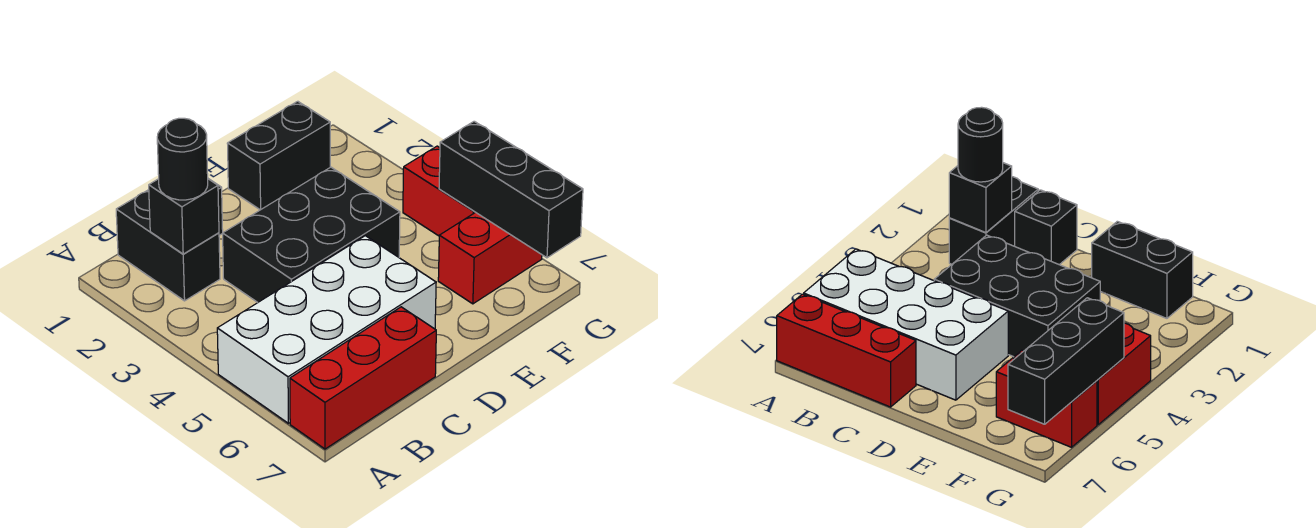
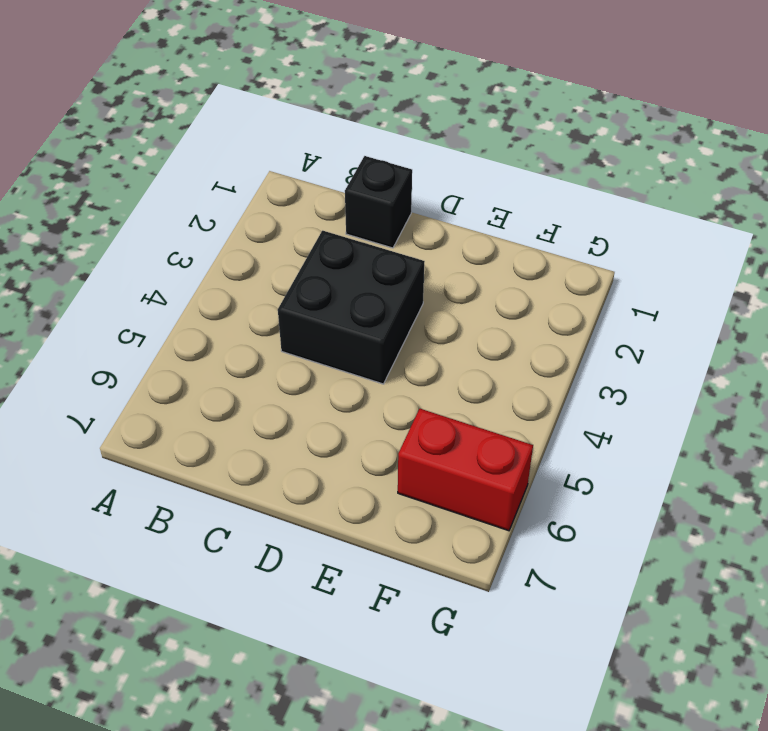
black 2x2 brick [278,231,425,384] -> black 2x3 brick [223,167,400,302]
none -> white 2x4 brick [217,236,436,423]
none -> red 1x3 brick [290,307,436,449]

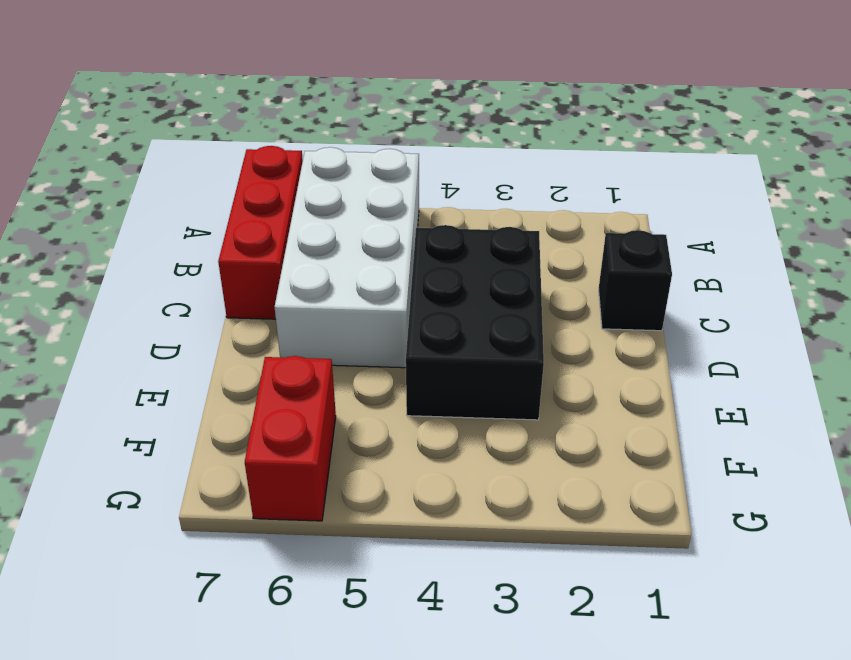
none -> black 1x2 brick [116,190,220,301]
none -> black 1x2 brick [227,101,330,210]

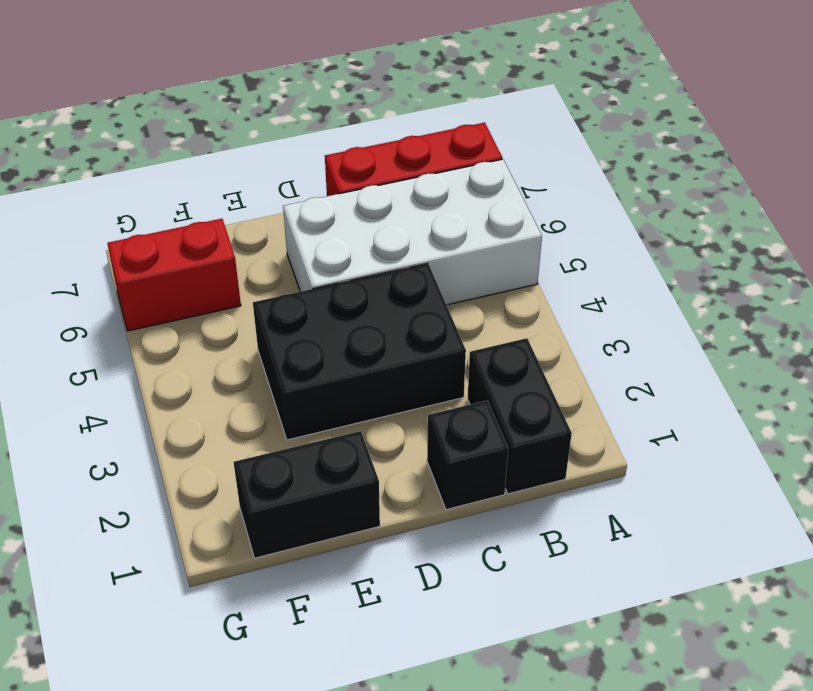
none -> red 1x2 brick [403,146,475,236]
none -> black 1x1 brick [149,179,219,254]

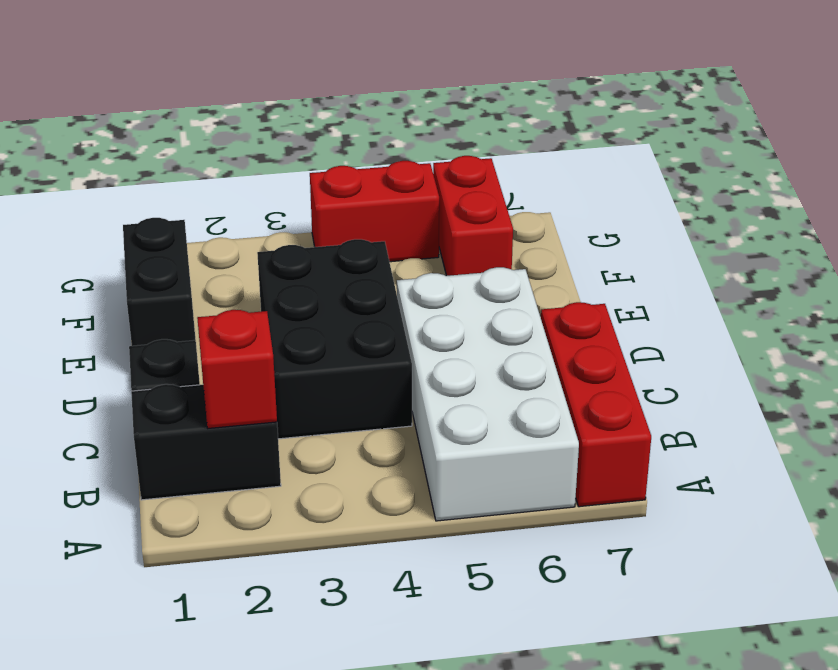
red 1x1 brick [197,310,277,428] -> black 1x1 brick [149,179,219,254]
none -> black 1x3 brick [439,121,583,258]
none -> black 1x1 round brick [157,118,208,200]

